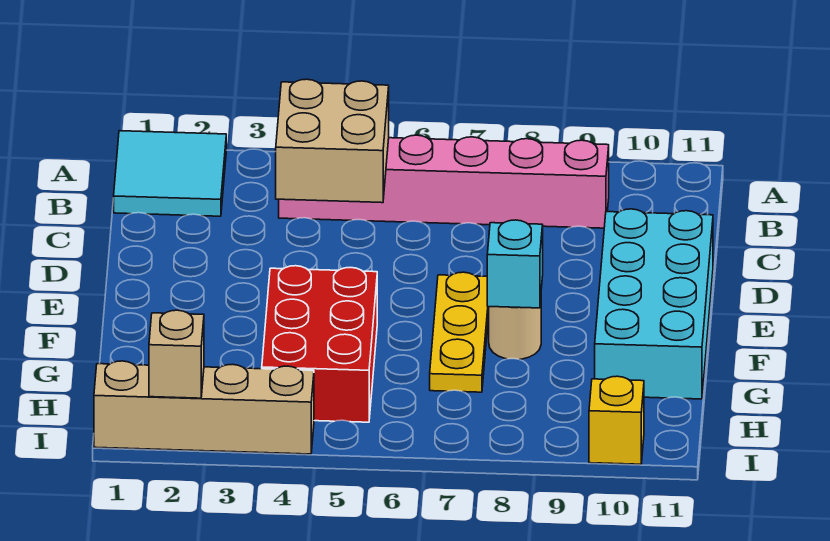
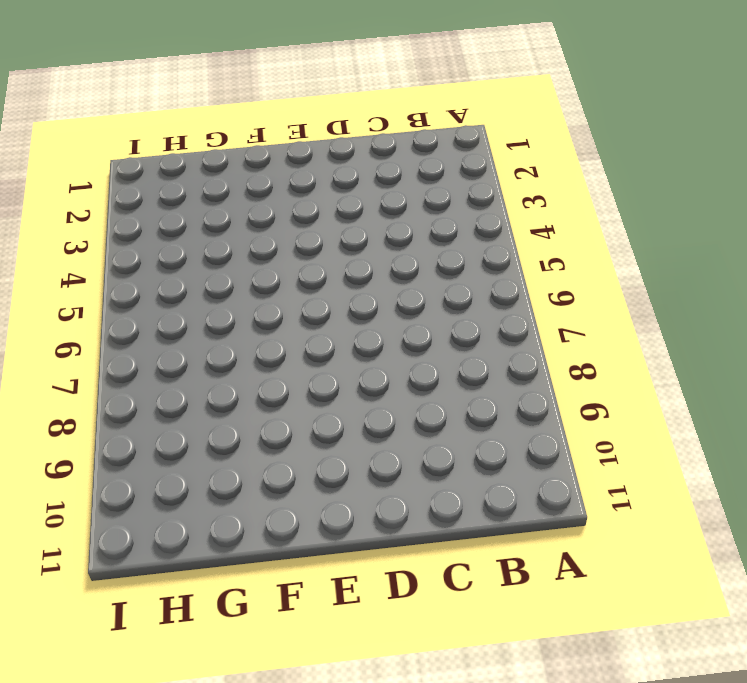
none -> cyan 2x2 tile [114,131,226,216]
none -> pink 1x6 brick [279,135,609,228]

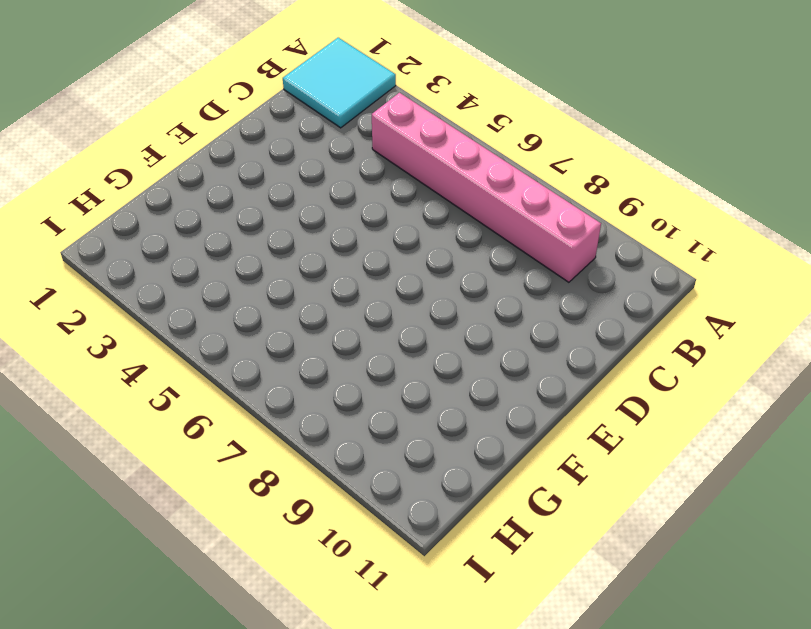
none -> cyan 2x4 brick [595,209,713,399]
none -> yellow 1x3 plate [430,272,489,392]

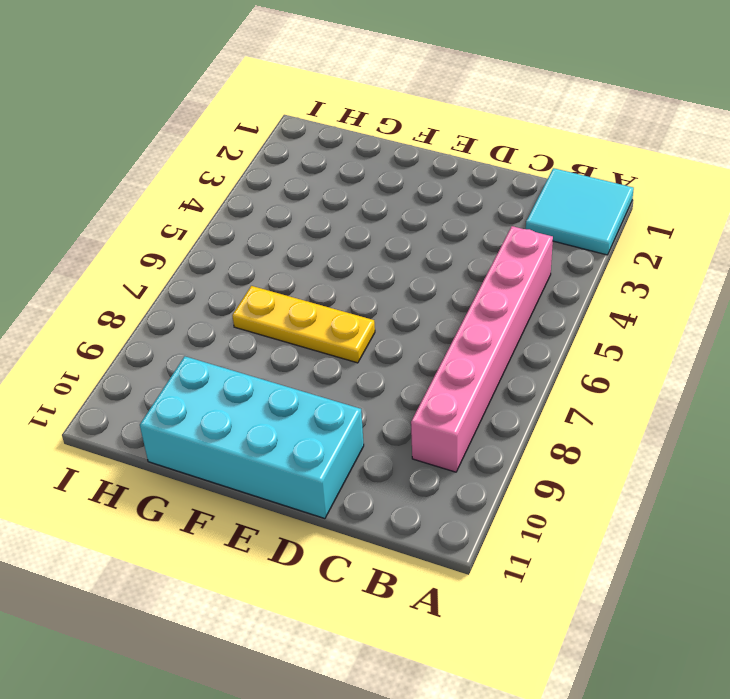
none -> red 2x3 brick [262,266,377,422]
none -> tan 1x1 round brick [489,300,541,359]

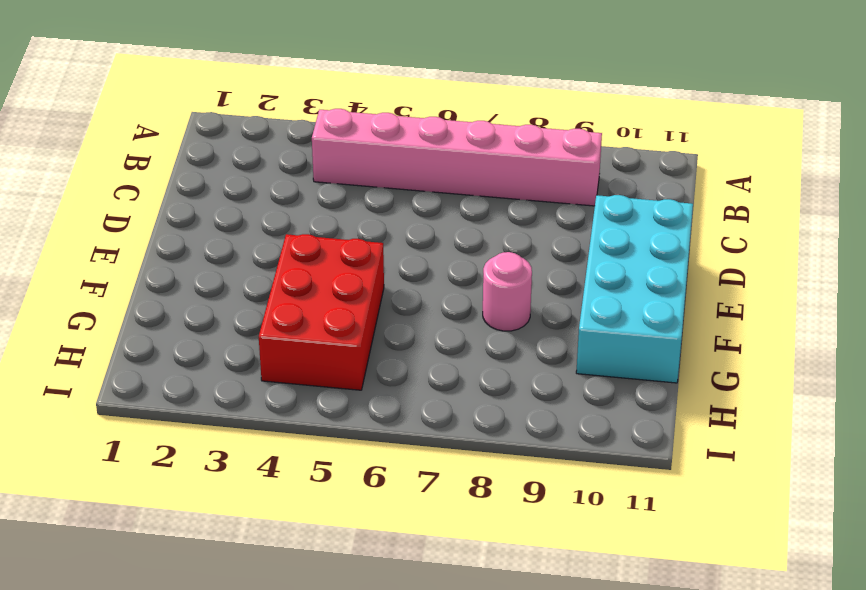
pink 1x1 round brick [483,252,532,331] -> tan 1x1 round brick [489,300,541,359]
none -> cyan 2x2 tile [114,131,226,216]
none -> yellow 1x3 plate [430,272,489,392]

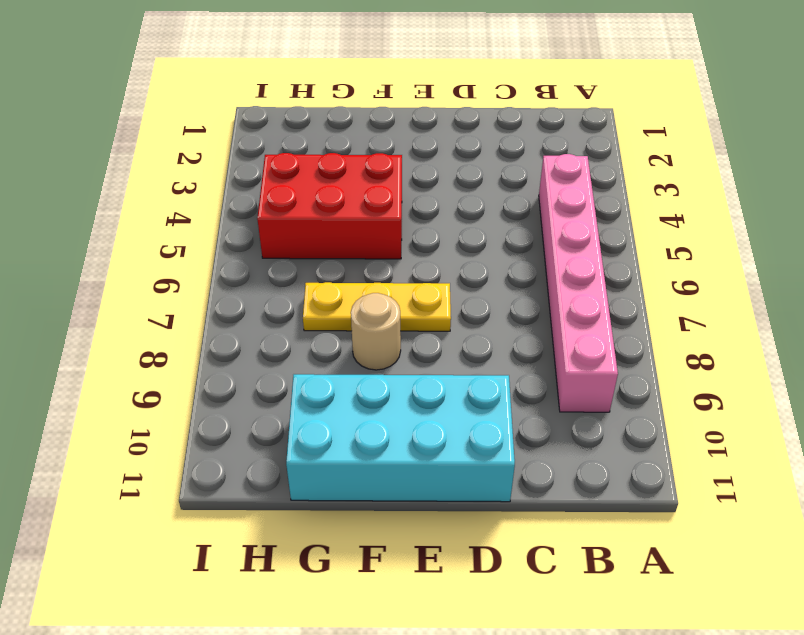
none -> cyan 2x2 tile [114,131,226,216]
none -> tan 1x4 brick [94,361,314,454]

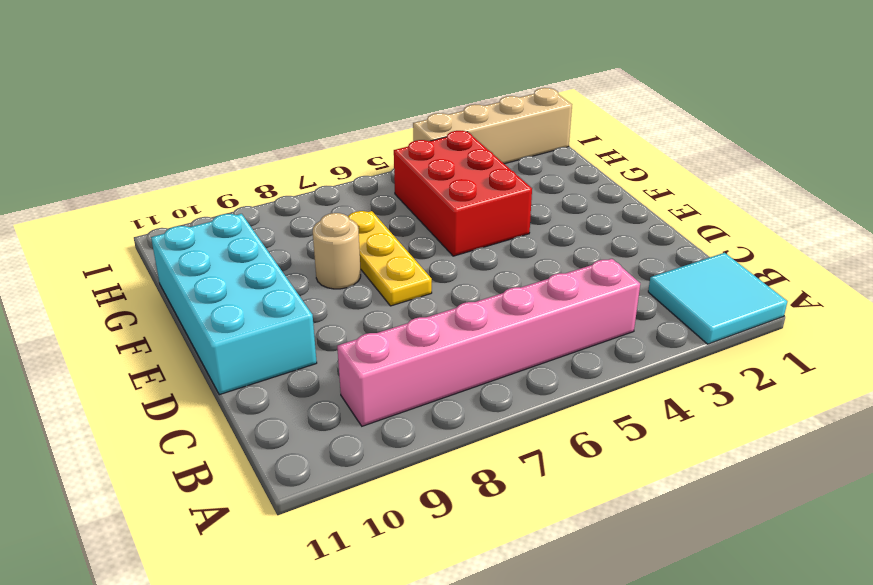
none -> yellow 1x1 brick [589,376,644,464]
none -> tan 2x2 brick [276,79,389,203]

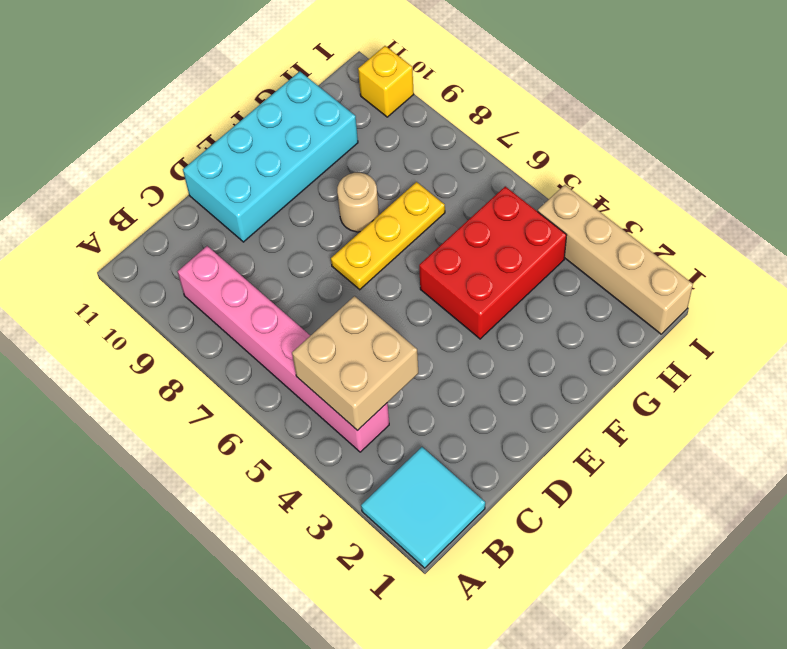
none -> cyan 1x1 brick [487,220,543,308]
none -> tan 1x1 brick [149,310,204,398]

